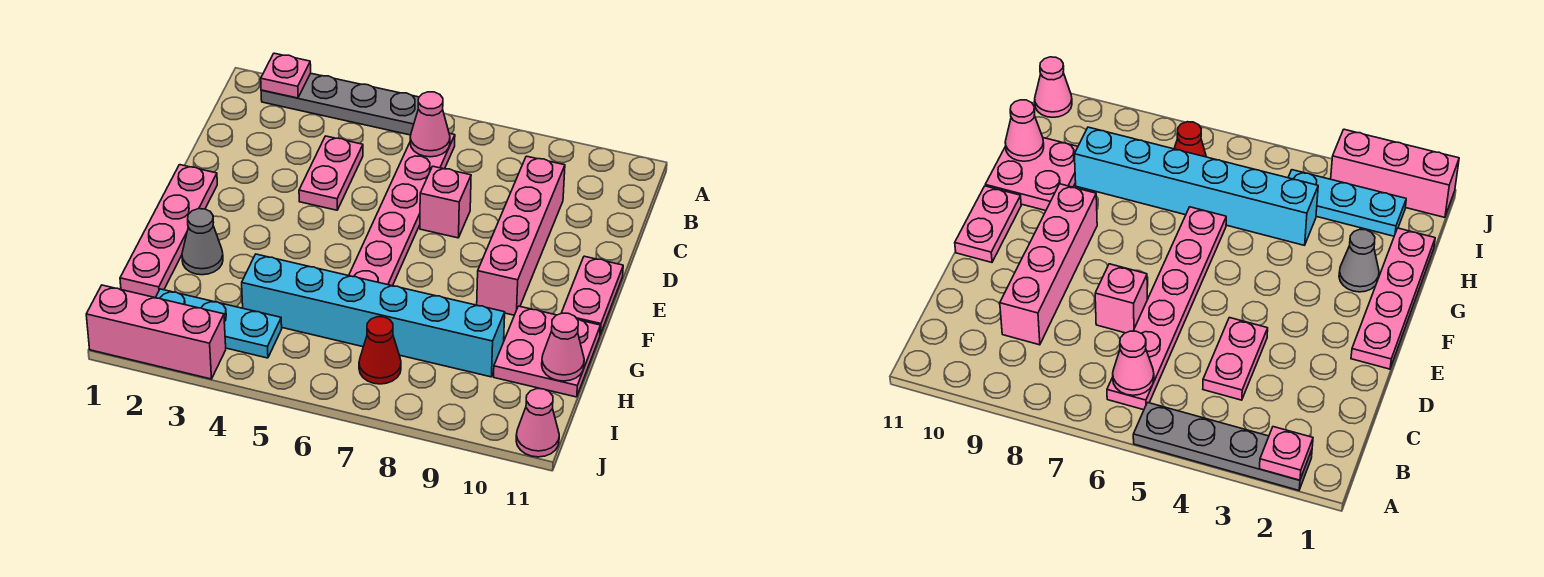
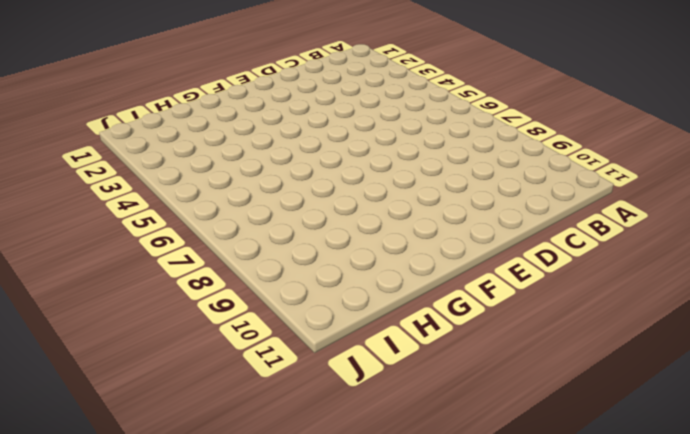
none -> grey 1x4 plate [261,73,419,135]
none -> pink 1x6 plate [349,133,455,286]
none -> pink 1x2 plate [299,136,363,210]

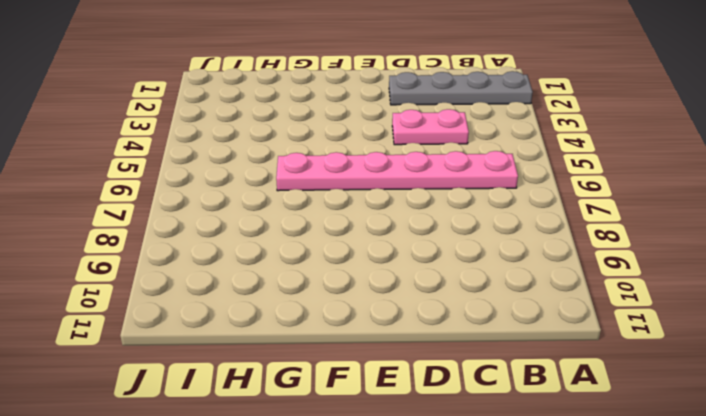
grey 1x4 plate [389,71,533,105] -> grey 1x4 plate turned to [261,73,419,135]
none -> pink 1x4 brick [477,156,565,315]
none -> pink 1x1 brick [420,166,471,238]
none -> pink 1x4 plate [120,165,217,298]

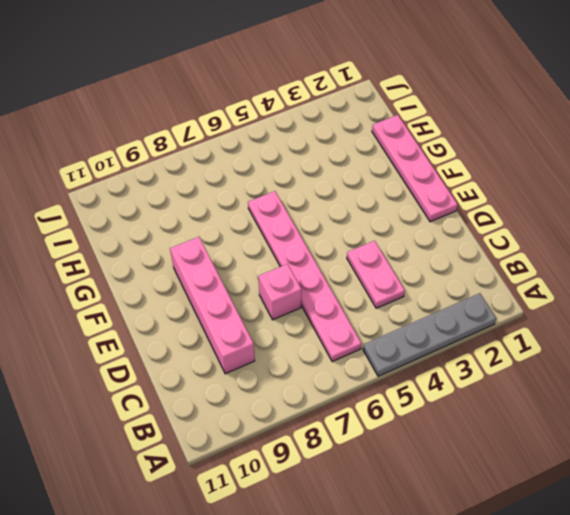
none -> pink 1x2 plate [562,256,623,334]
none -> grey 1x1 cone [182,209,223,275]
none -> pink 2x2 plate [494,306,600,397]

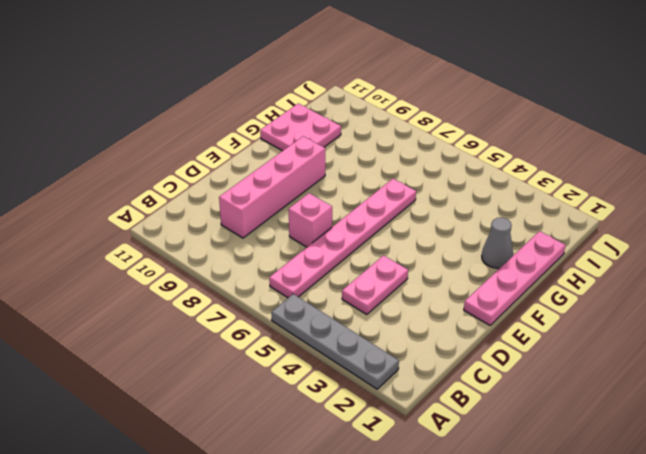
none -> pink 1x2 plate [562,256,623,334]
none -> cyan 1x6 brick [242,254,505,377]
none -> cyan 1x3 plate [156,289,282,358]

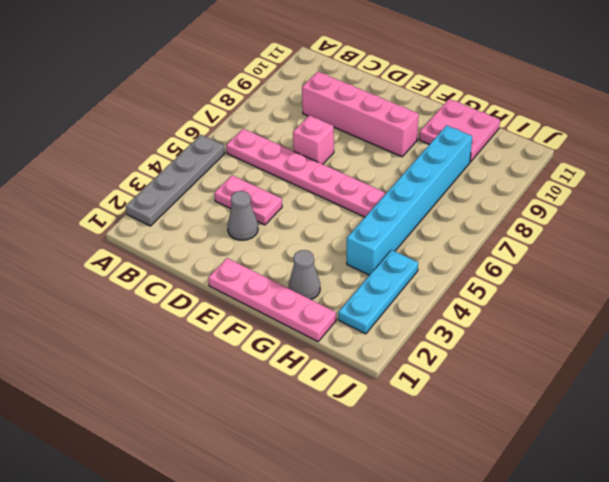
grey 1x1 cone [227,191,258,240] -> none
none -> pink 1x2 plate [562,256,623,334]
none -> red 1x1 cone [359,317,401,384]
none -> pink 1x3 brick [86,285,226,379]

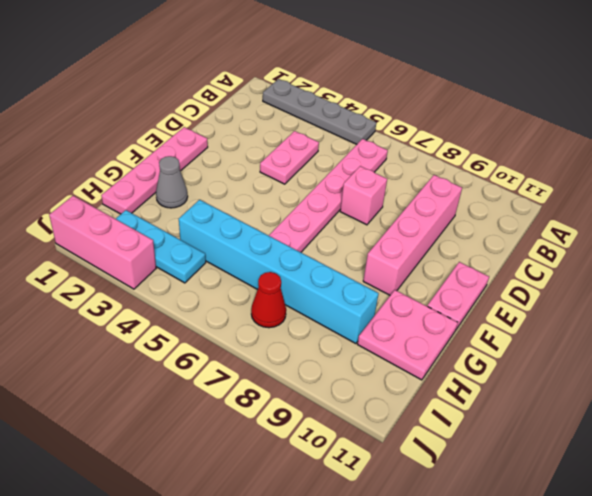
none -> pink 1x1 cone [516,389,559,457]
none -> pink 1x1 plate [261,53,311,98]
none -> pink 1x1 cone [410,92,450,157]

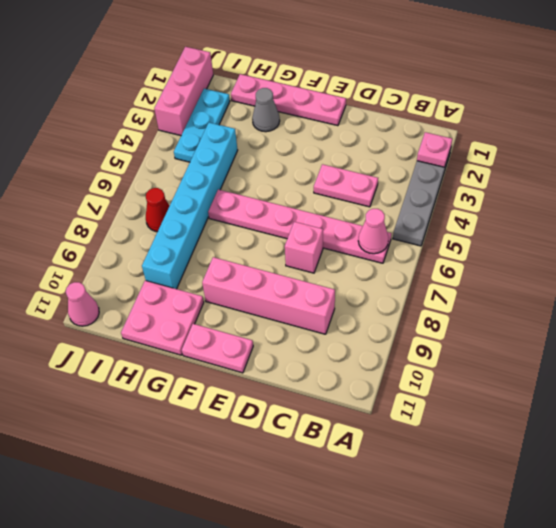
none -> pink 1x1 cone [542,313,584,381]

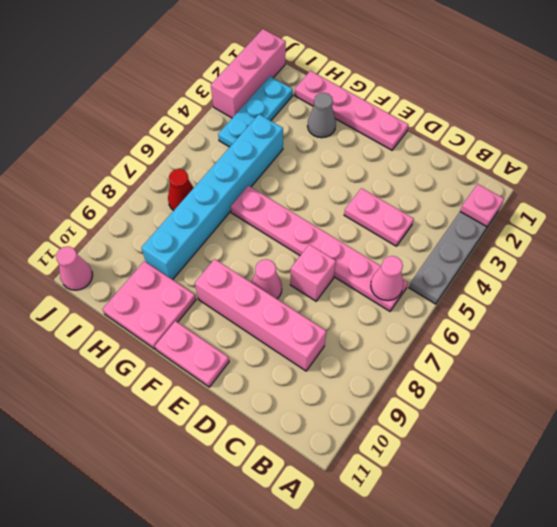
pink 1x1 cone [251,259,282,299] -> pink 1x1 cone moved to [542,313,584,381]

